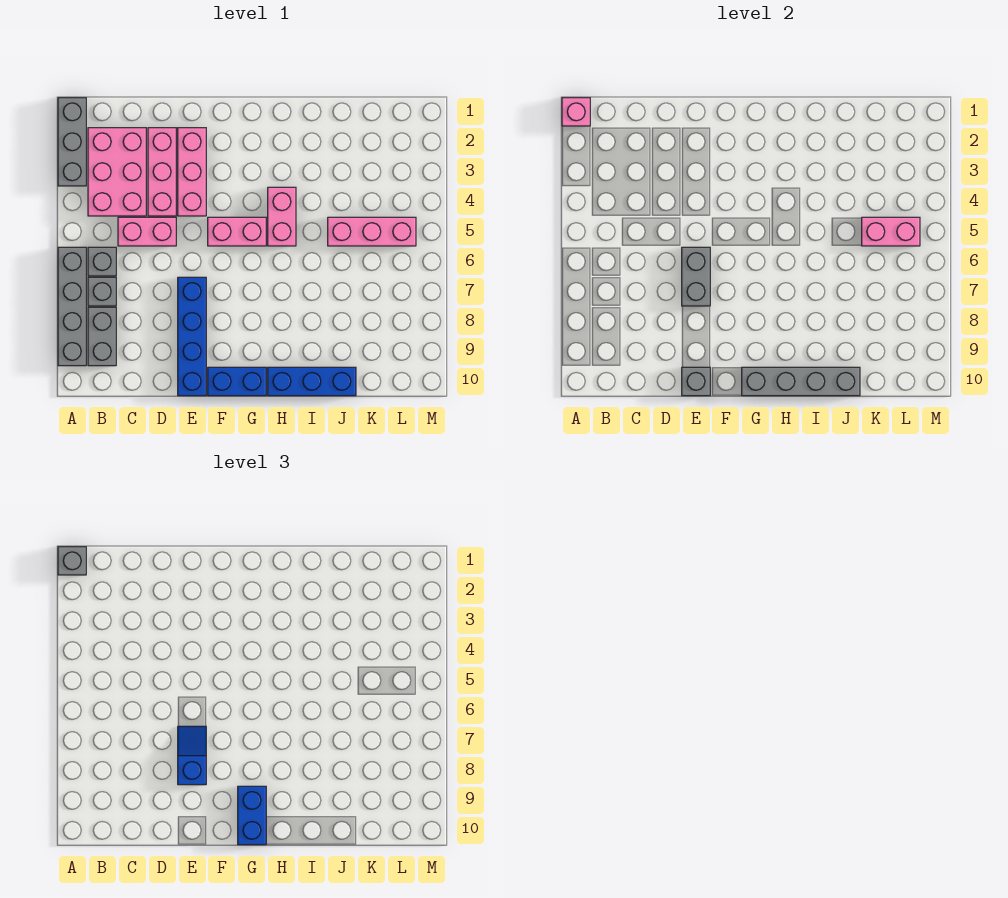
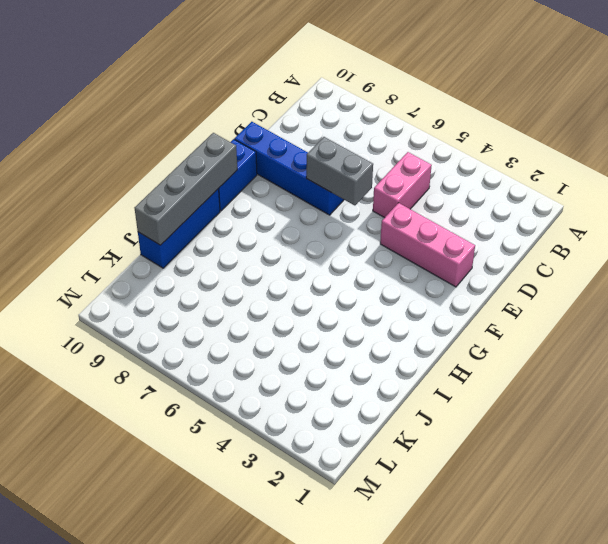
none -> grey 1x3 brick [58,98,86,186]
none -> grey 1x4 brick [58,247,86,366]
none -> pink 2x3 brick [88,128,146,216]

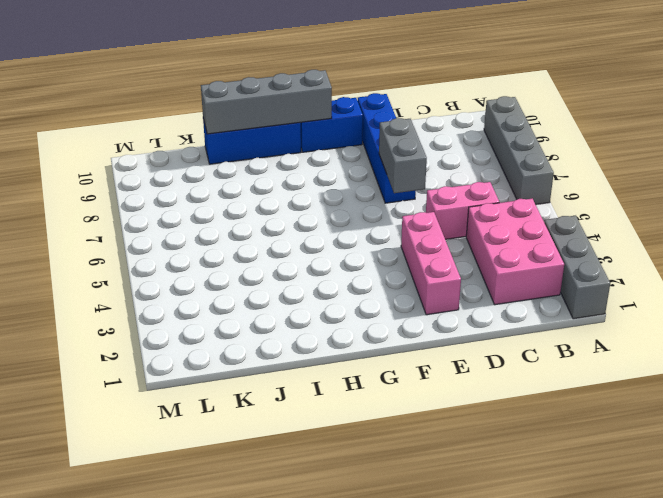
none -> grey 1x1 brick [88,247,116,276]
none -> grey 1x1 brick [88,277,116,306]
none -> grey 1x2 brick [88,307,116,366]

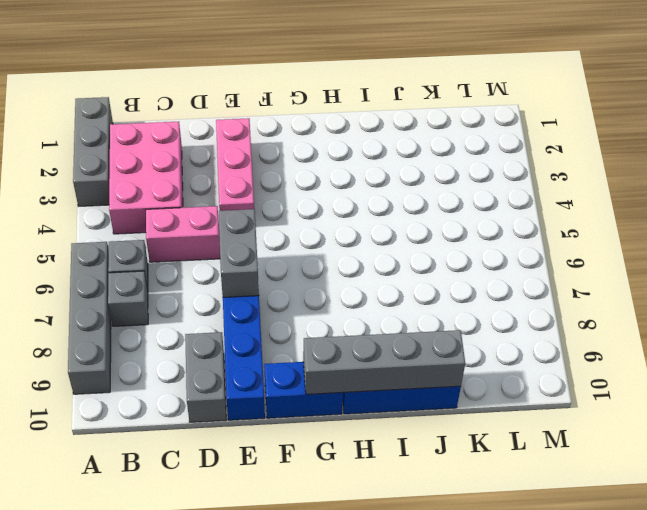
grey 1x2 brick [185,332,226,422] -> grey 1x2 brick moved to [88,307,116,366]
none -> pink 1x3 brick [148,128,176,216]
none -> pink 1x2 brick [208,217,266,246]
none -> pink 1x2 brick [268,187,296,246]

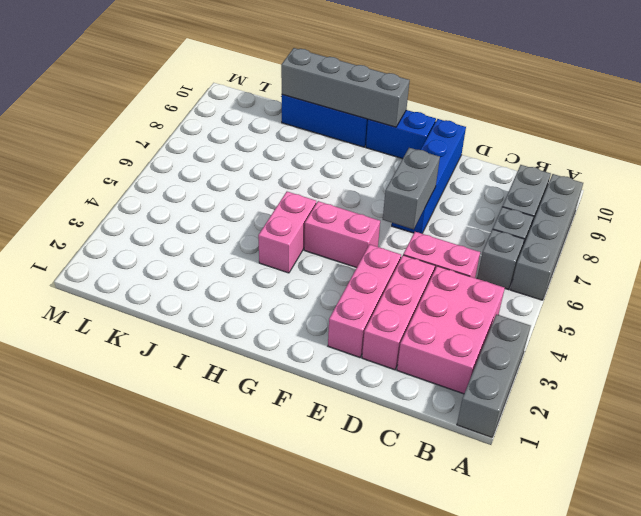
none -> pink 1x3 brick [328,217,416,246]
none -> pink 1x1 brick [562,98,590,126]
none -> grey 1x1 brick [682,367,710,396]

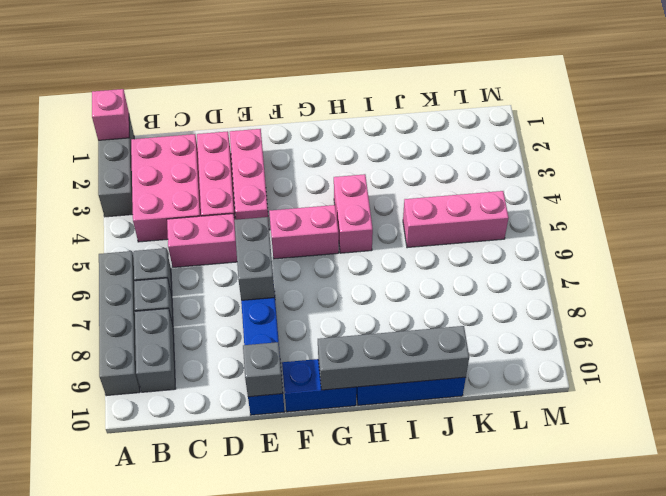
none -> pink 1x2 brick [862,217,920,246]
none -> grey 1x1 brick [58,547,86,575]
none -> blue 1x2 slope [178,726,206,785]

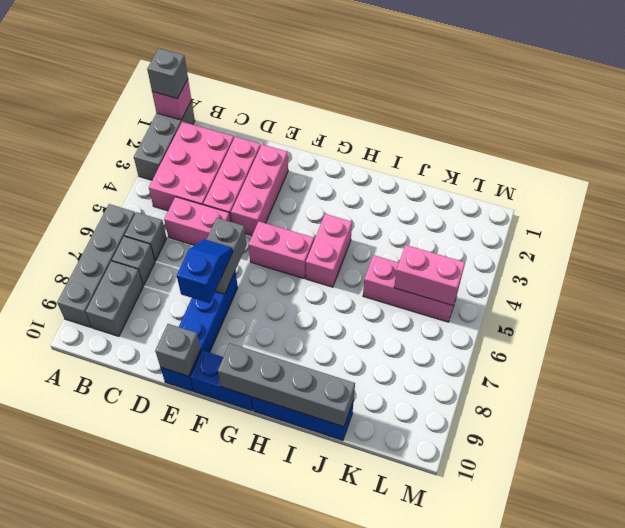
none -> blue 1x2 brick [238,786,266,845]

